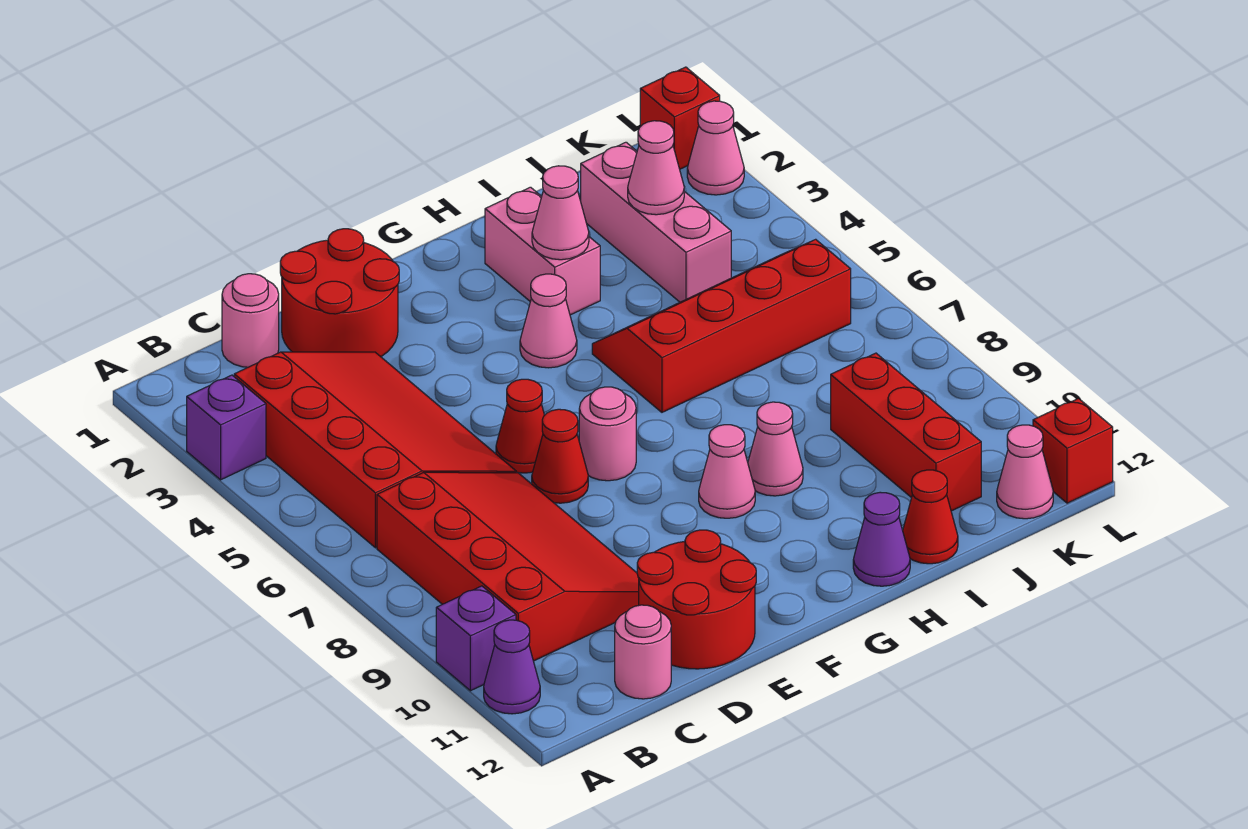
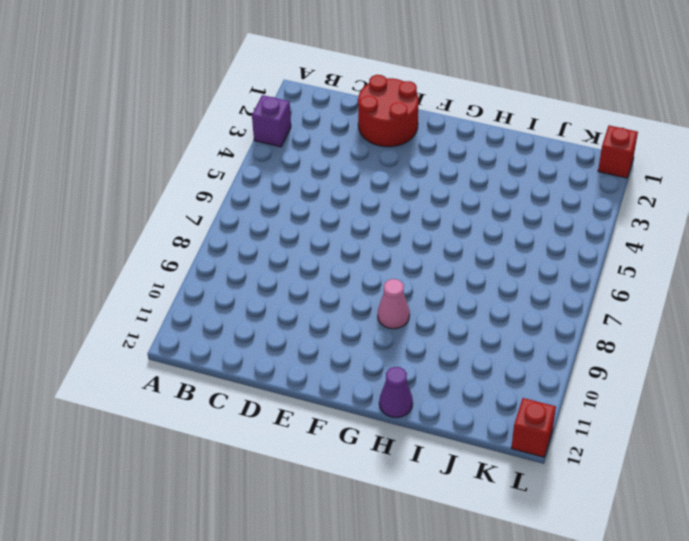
none -> purple 1x1 brick [436,586,516,691]
none -> purple 1x1 cone [484,620,540,714]
none -> red 3x4 slope [234,352,516,548]

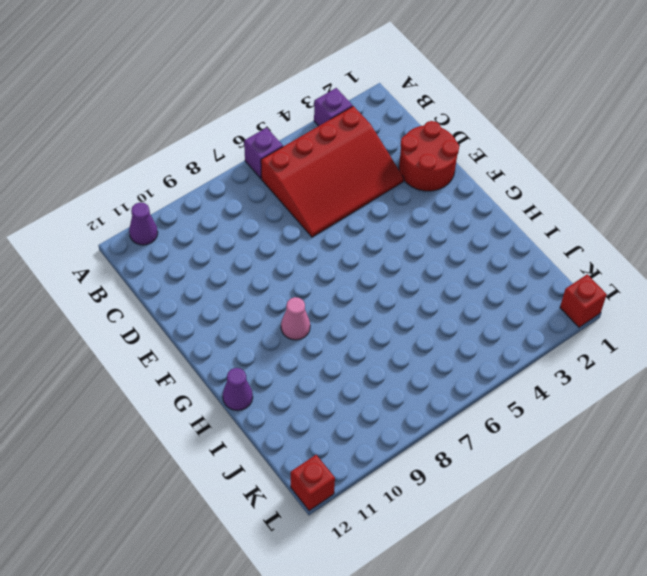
purple 1x1 brick [244,128,283,179] -> purple 1x1 brick moved to [436,586,516,691]
none -> red 3x4 slope [377,472,639,661]
none -> pink 1x1 round brick [222,274,279,367]
none -> pink 1x1 round brick [615,605,671,699]

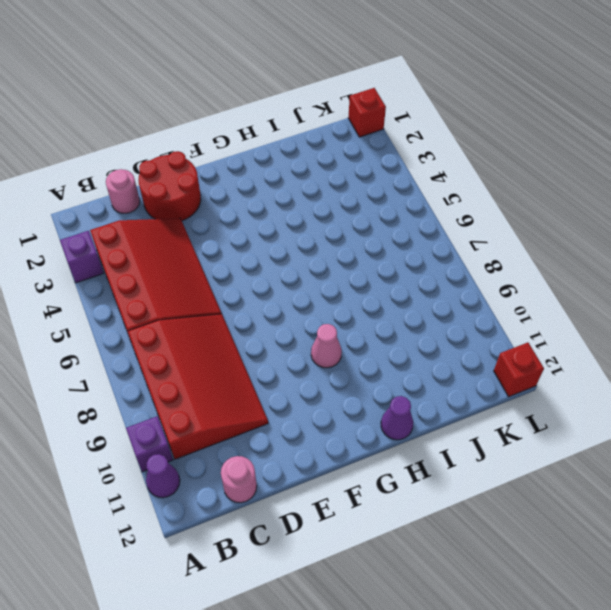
none -> red 2x2 round brick [637,530,756,669]
none -> red 1x1 cone [496,379,544,473]
none -> red 1x1 cone [532,409,588,503]

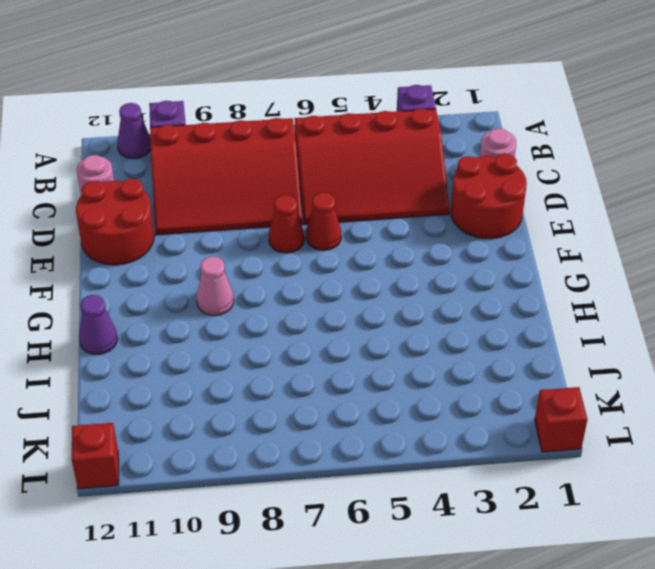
none -> pink 1x1 round brick [579,387,636,481]
none -> pink 1x1 cone [520,274,577,368]
none -> pink 1x2 brick [485,187,600,315]

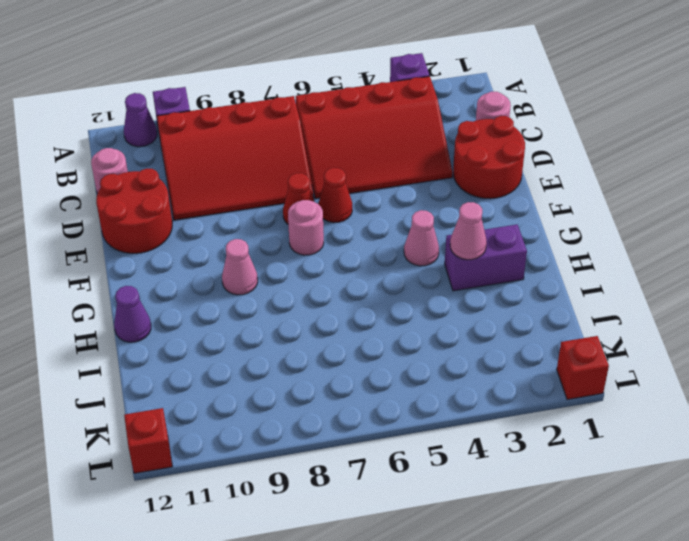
purple 1x2 brick [445,224,527,291] -> pink 1x2 brick [485,187,600,315]
none -> red 2x4 slope [592,239,851,412]
none -> pink 1x1 cone [748,402,803,496]
none -> red 1x1 cone [903,470,958,564]

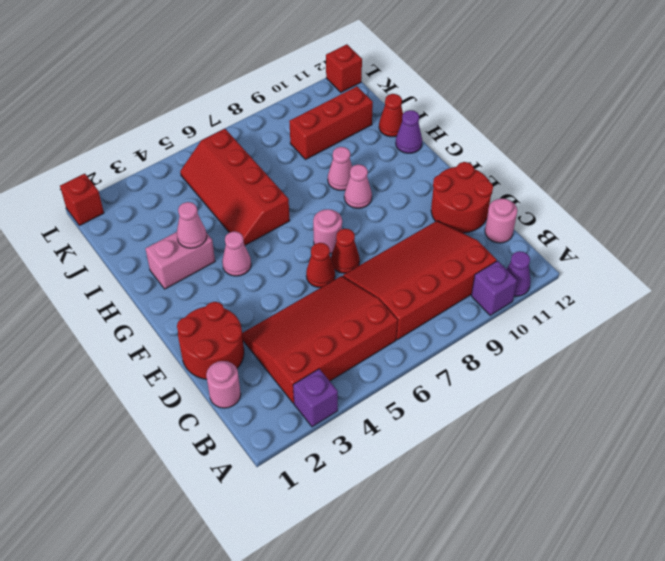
none -> pink 1x3 brick [581,142,731,302]
none -> pink 1x1 cone [997,425,1053,519]
none -> pink 1x1 cone [687,101,744,195]

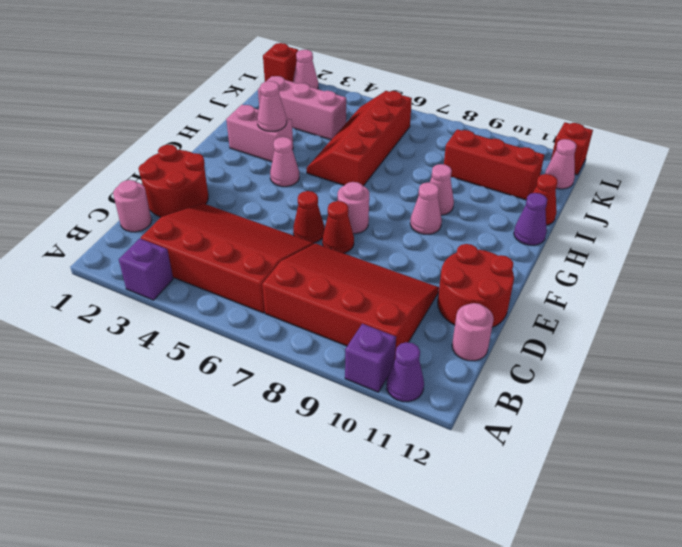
none -> pink 1x1 cone [628,121,684,215]

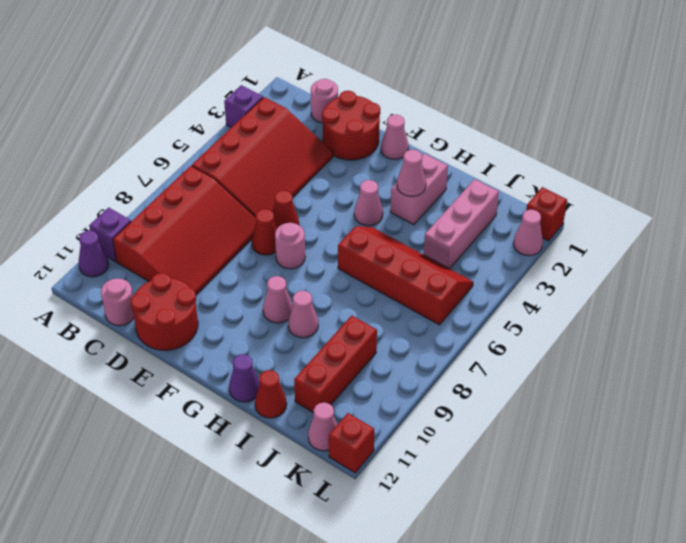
pink 1x1 cone [381,115,409,159] -> pink 1x1 cone moved to [628,121,684,215]

